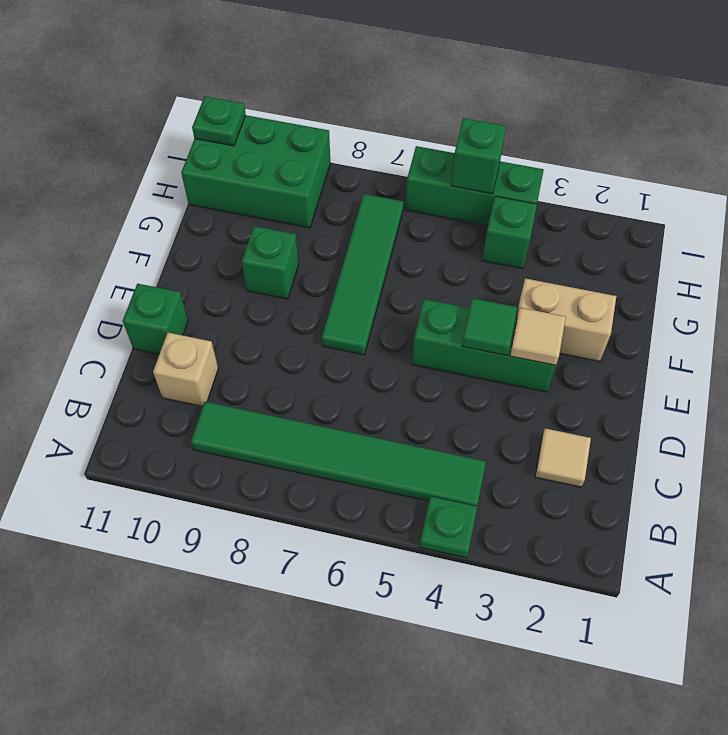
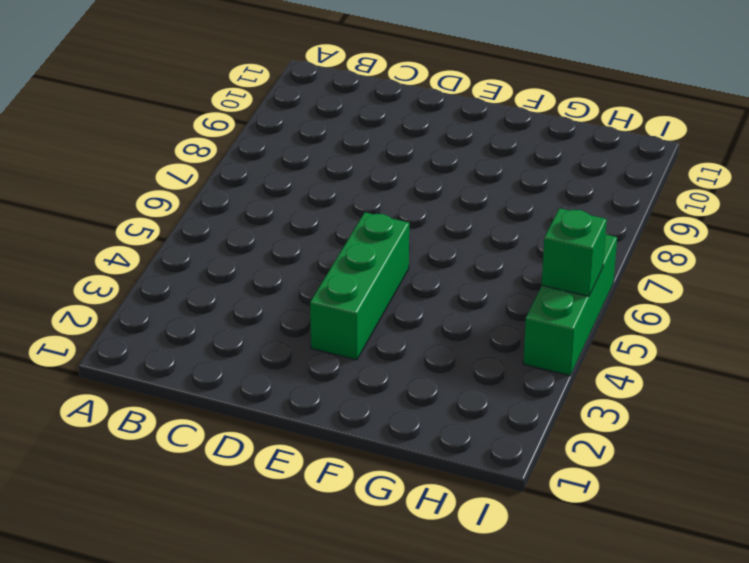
none -> green 1x1 plate [420,496,477,558]
none -> green 1x6 tile [191,402,486,506]
none -> tan 1x1 tile [535,428,591,487]

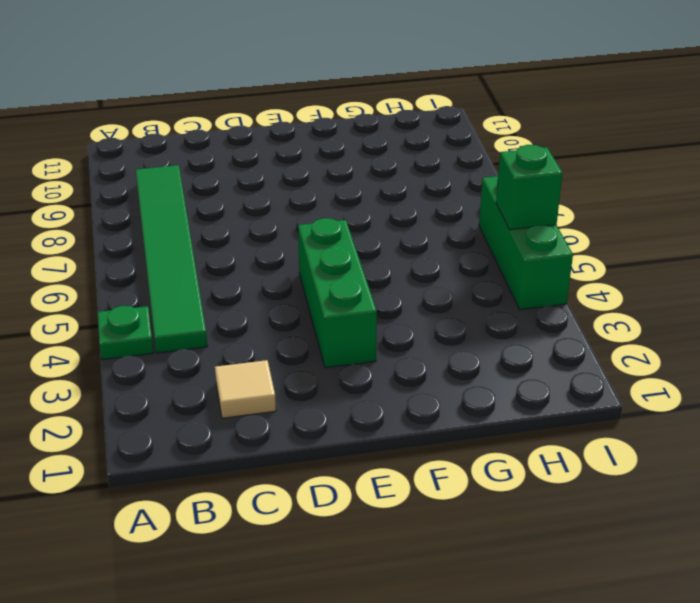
none -> tan 1x1 brick [153,333,218,407]
none -> green 1x1 brick [123,284,188,354]
none -> green 1x4 tile [322,194,403,355]

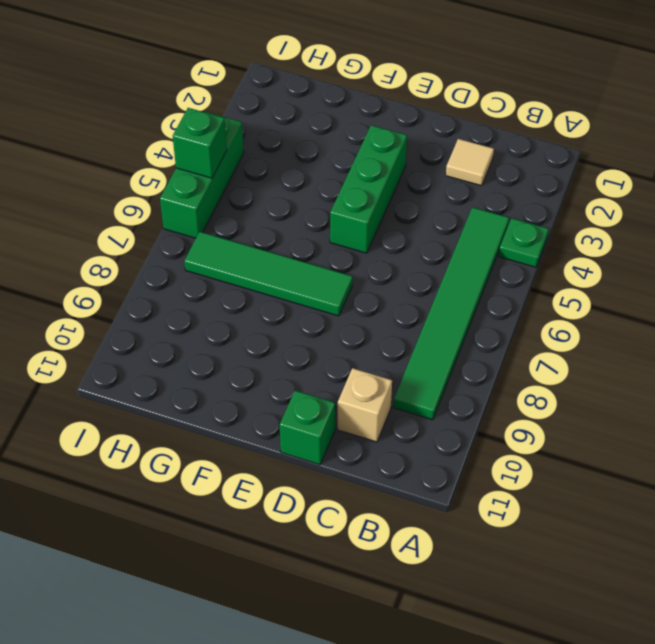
none -> tan 1x2 brick [516,278,616,361]
none -> green 1x1 brick [242,226,299,299]
none -> green 1x1 brick [482,196,537,269]

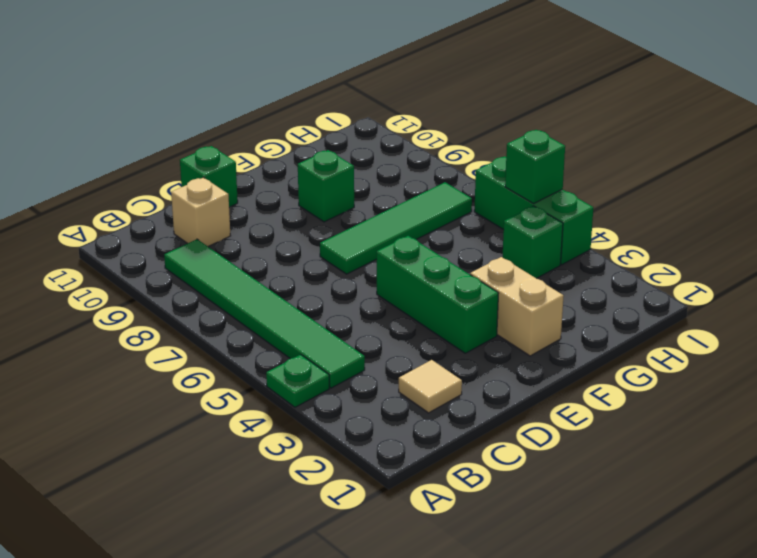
none -> green 2x3 brick [181,115,330,228]
none -> tan 1x1 tile [510,308,566,365]
none -> green 1x1 tile [462,298,517,356]

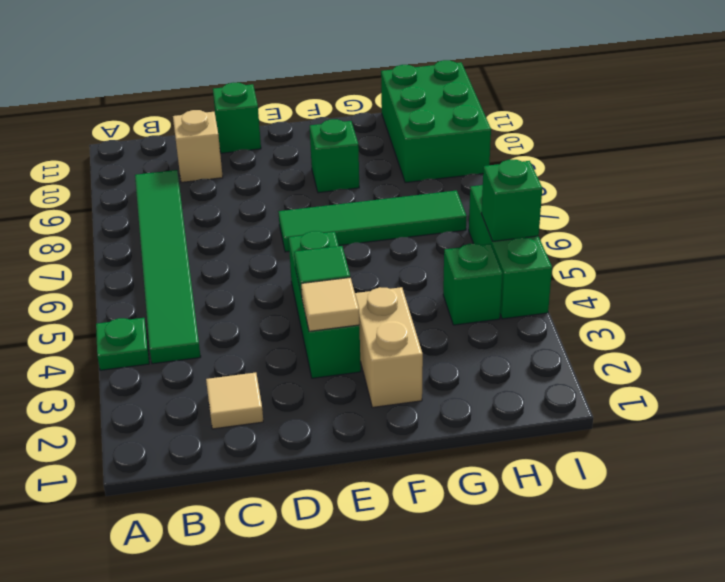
none -> green 1x1 plate [192,96,246,146]

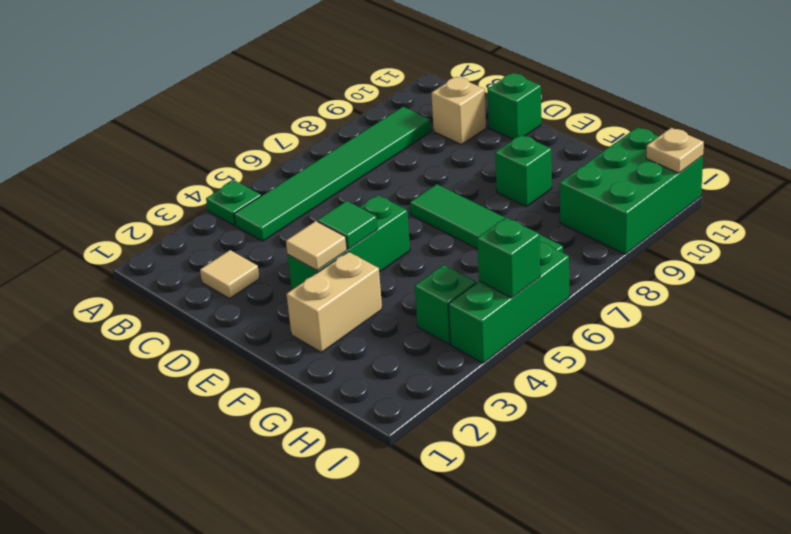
tan 1x1 plate [646,128,704,173] -> green 1x1 plate [192,96,246,146]

